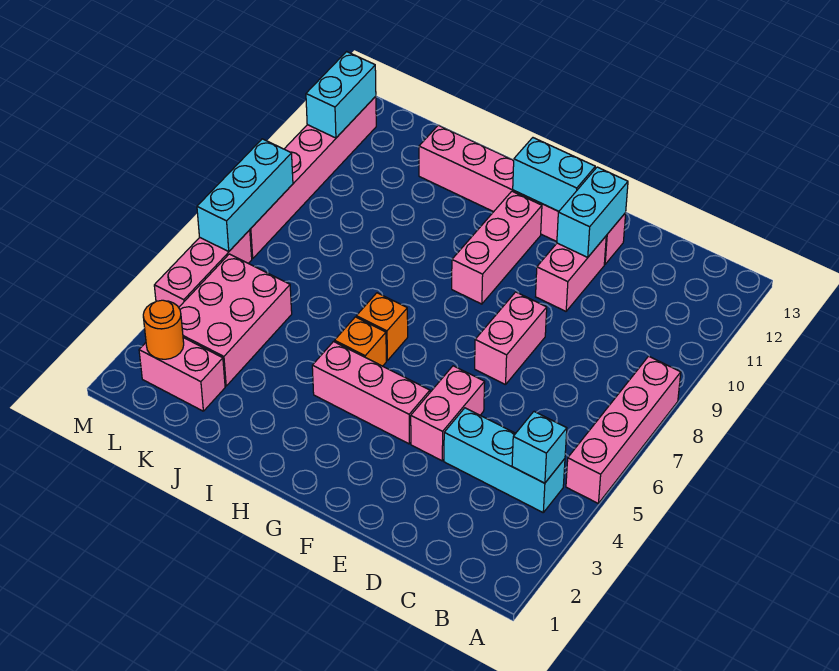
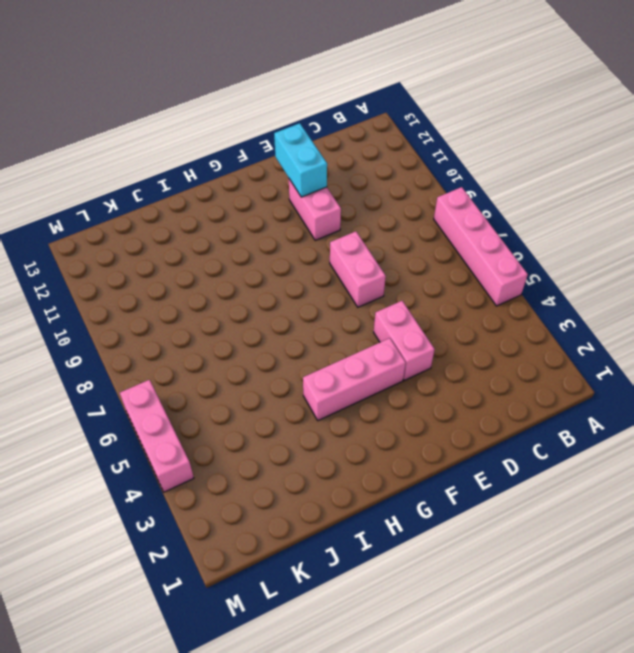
none -> cyan 1x3 brick [444,408,565,512]
none -> pink 1x6 brick [419,125,626,264]
none -> pink 1x3 brick [452,191,542,304]

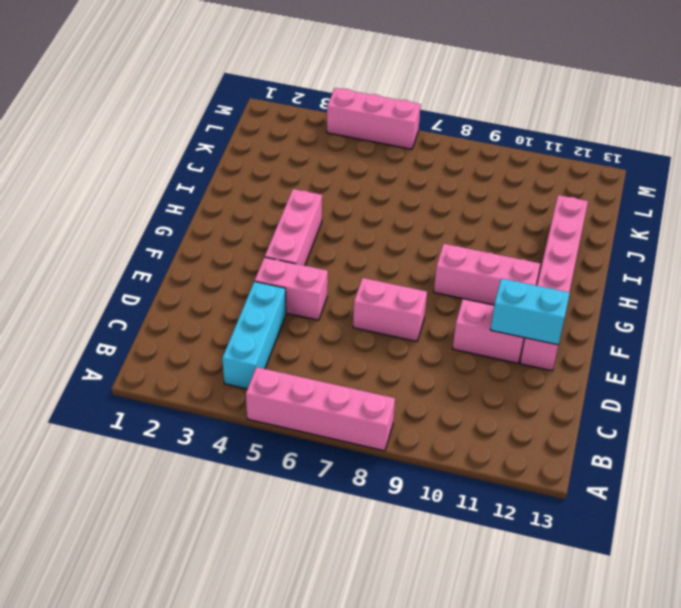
none -> orange 1x1 brick [335,317,386,366]
none -> orange 1x1 brick [356,293,408,360]
none -> pink 1x2 brick [139,338,225,411]

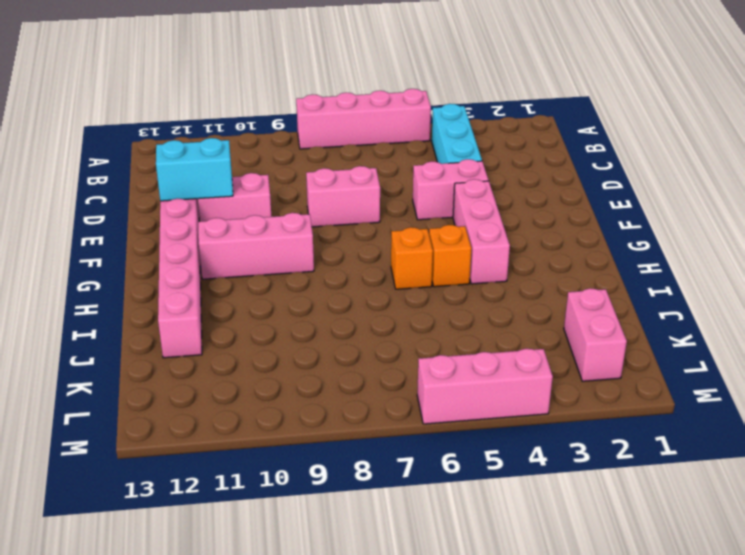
none -> pink 2x3 brick [179,254,292,386]
none -> pink 1x6 brick [250,96,376,259]
none -> cyan 1x1 brick [512,412,567,483]

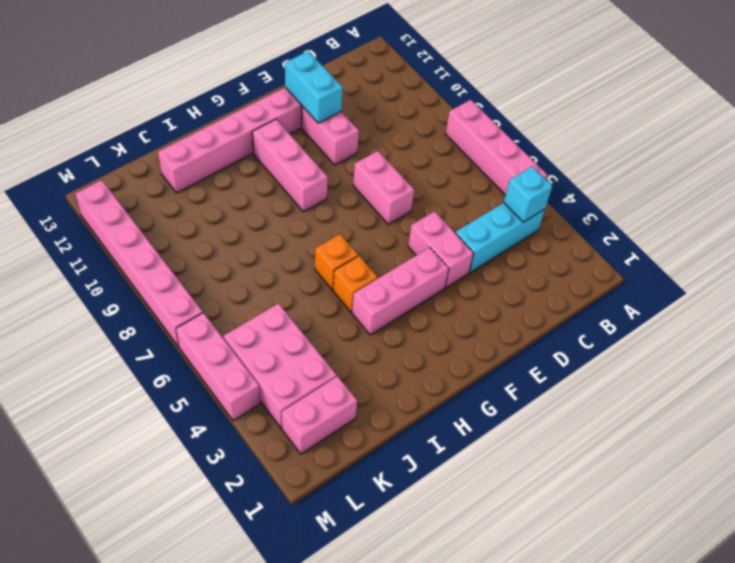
none -> cyan 1x2 brick [513,138,595,211]
none -> orange 1x1 round brick [143,300,184,359]
none -> cyan 1x3 brick [197,139,293,251]

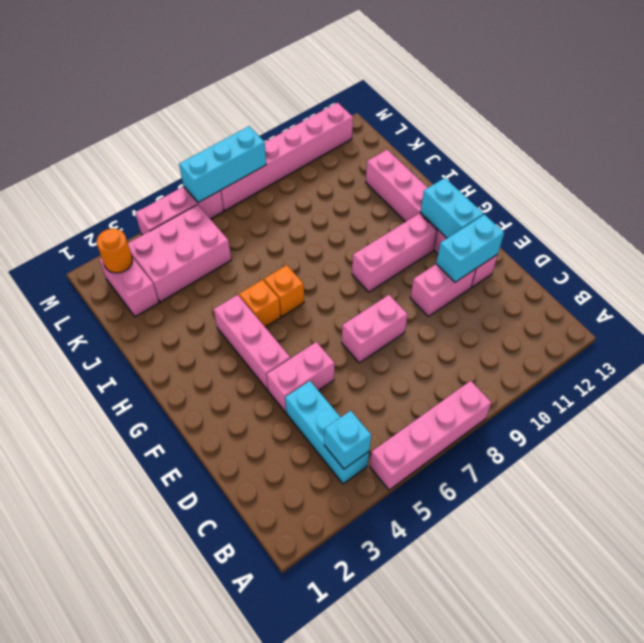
none -> cyan 1x2 brick [306,52,376,138]

